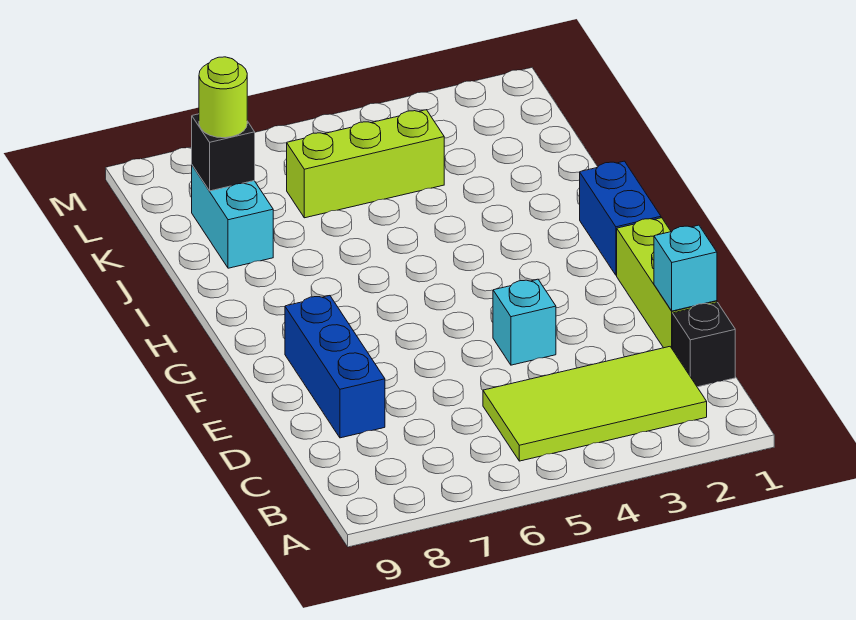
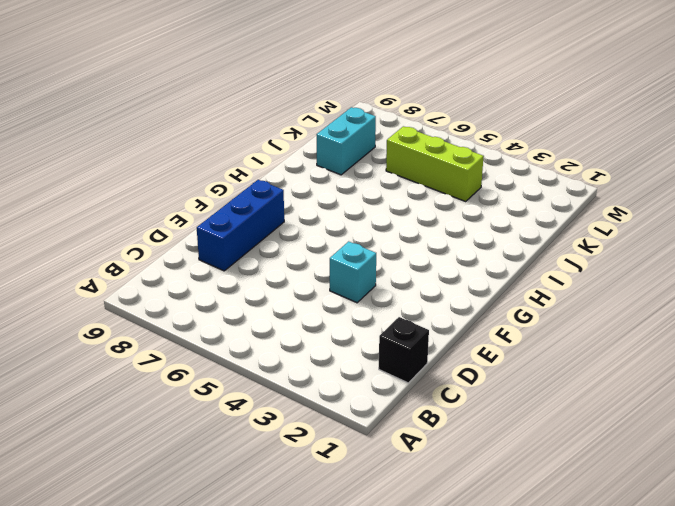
none -> lime 2x4 tile [483,347,707,461]
none -> lime 1x3 brick [617,218,717,349]

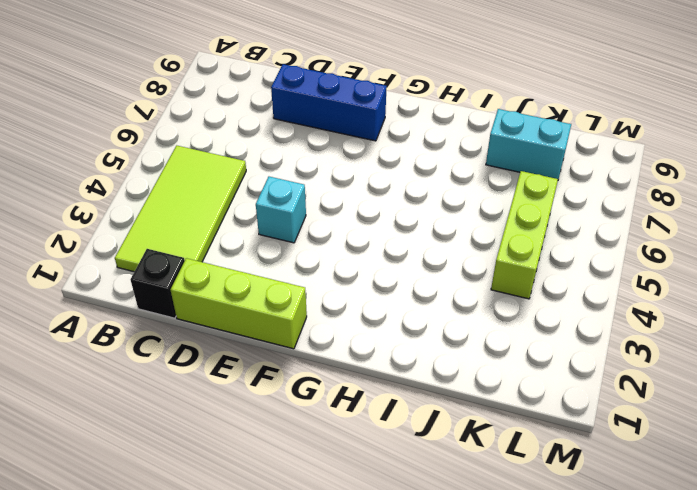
none -> blue 1x2 brick [580,161,661,275]
none -> cyan 1x1 brick [654,225,717,311]

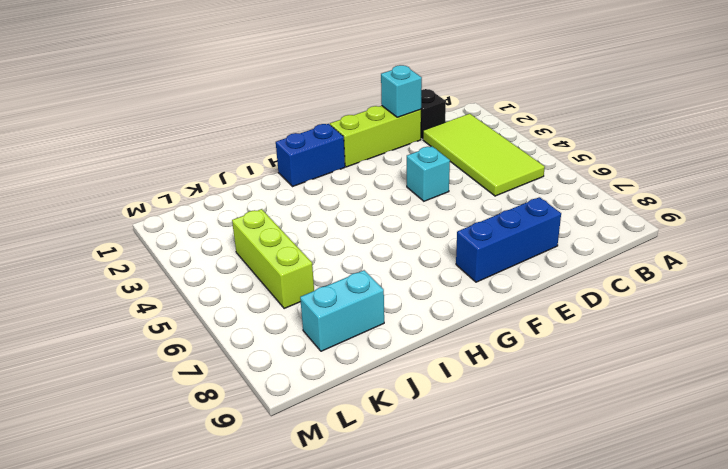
none -> black 1x1 brick [192,114,255,191]
none -> lime 1x1 round brick [199,57,247,138]

